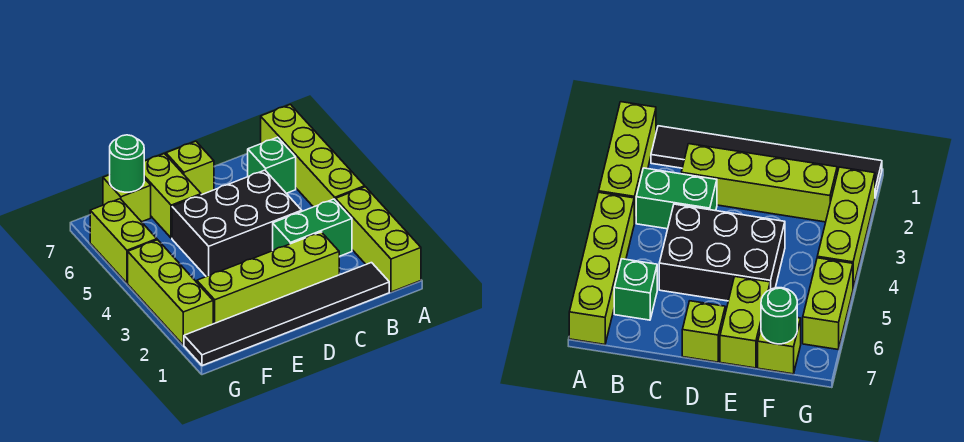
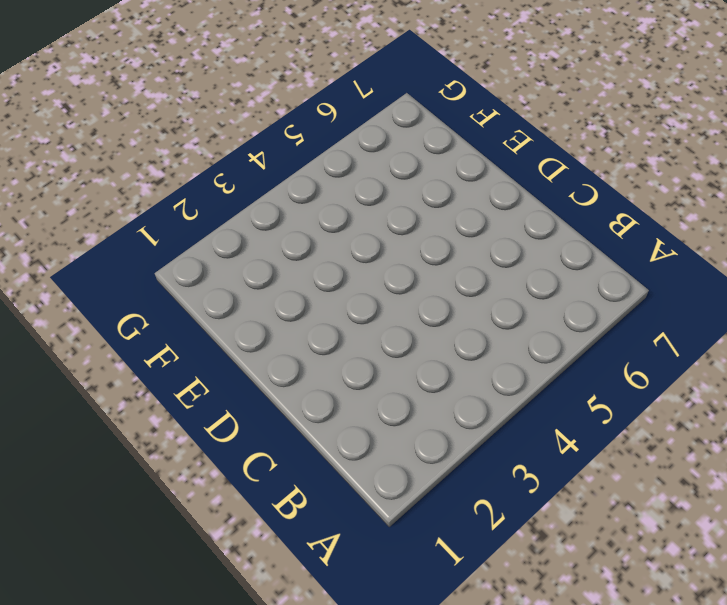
none -> lime 1x3 brick [336,187,421,292]
none -> lime 1x4 brick [261,105,365,207]
none -> black 1x6 tile [184,263,389,366]

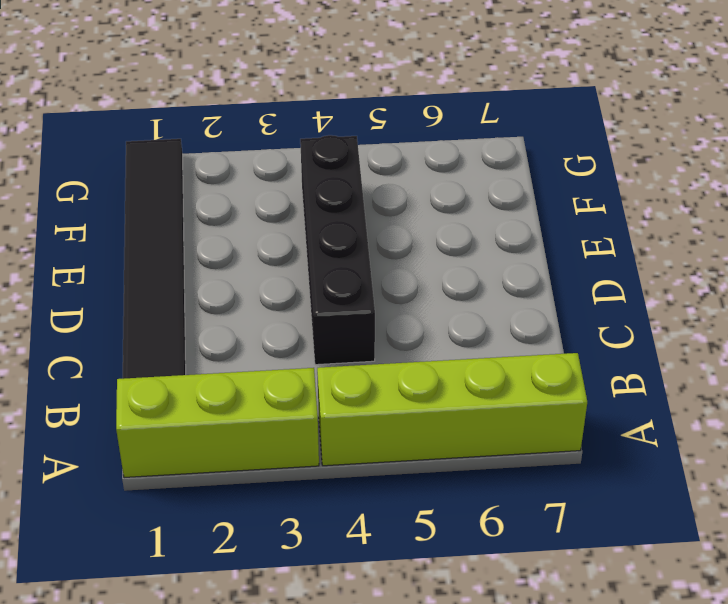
black 1x4 brick [300,135,375,365] -> black 2x3 brick [172,170,302,277]
none -> green 1x2 brick [273,199,352,256]
none -> green 1x1 brick [248,137,296,193]
none -> lime 1x4 brick [197,232,339,324]

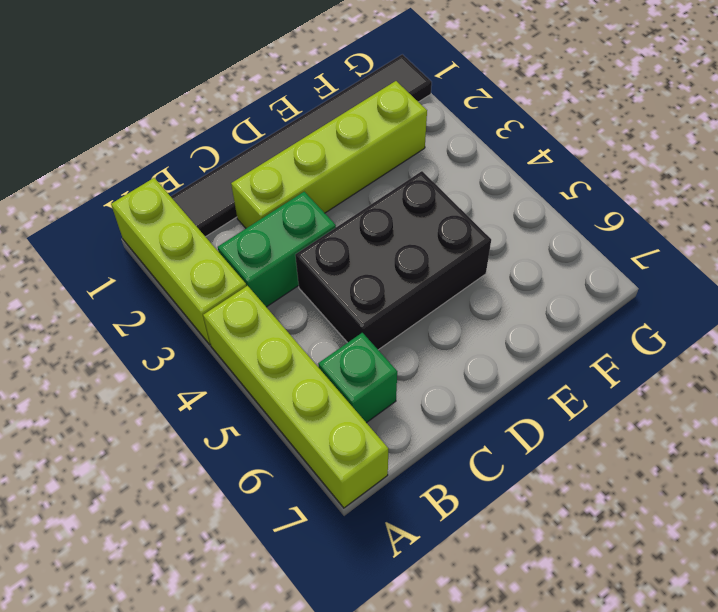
none -> lime 1x1 brick [166,141,214,195]
none -> lime 1x2 brick [144,154,201,238]
none -> lime 1x1 brick [103,175,151,222]

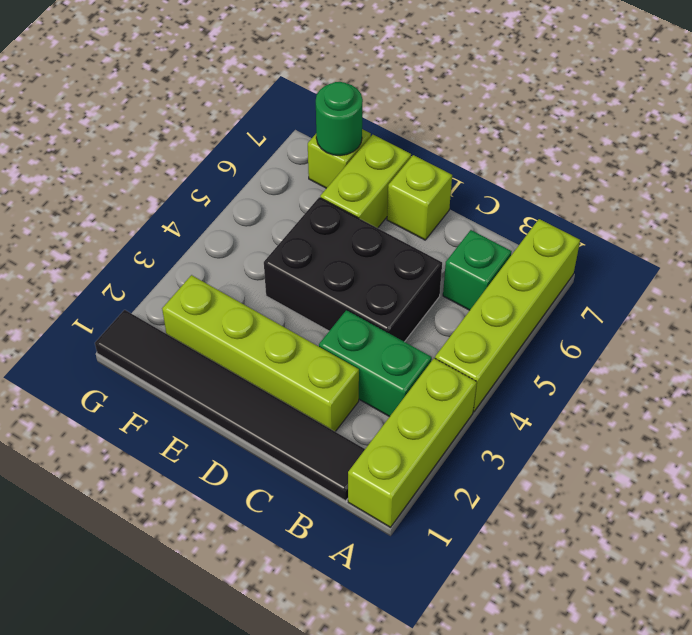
none -> lime 1x3 brick [128,240,213,345]
none -> lime 1x2 brick [90,199,157,283]

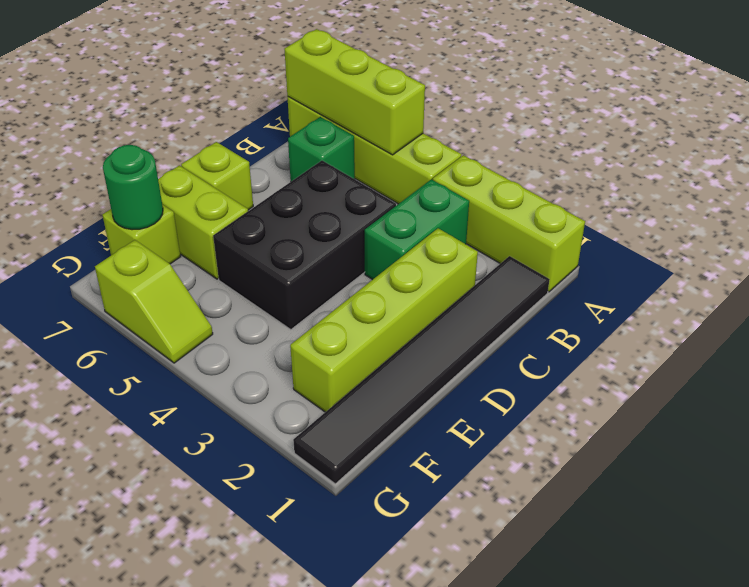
lime 1x3 brick [285,29,425,155] -> lime 1x3 brick moved to [128,240,213,345]
lime 1x2 slope [95,240,213,363] -> lime 1x2 brick [90,199,157,283]

